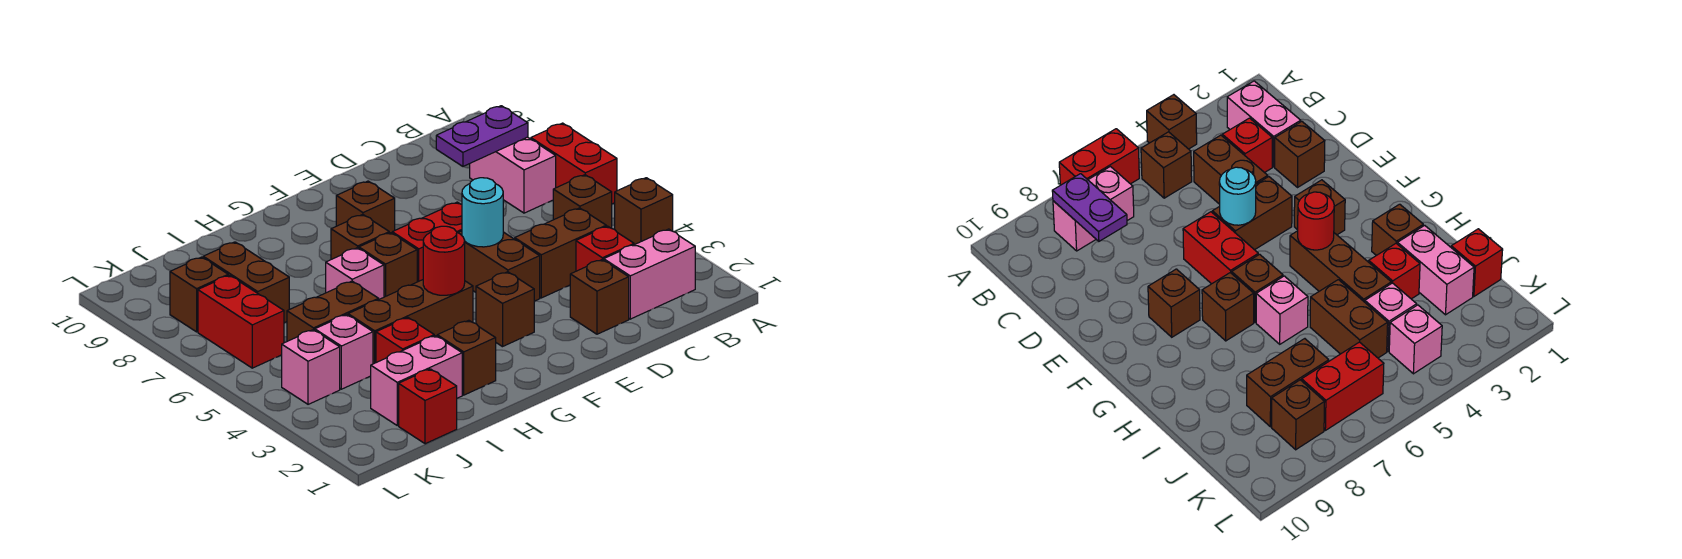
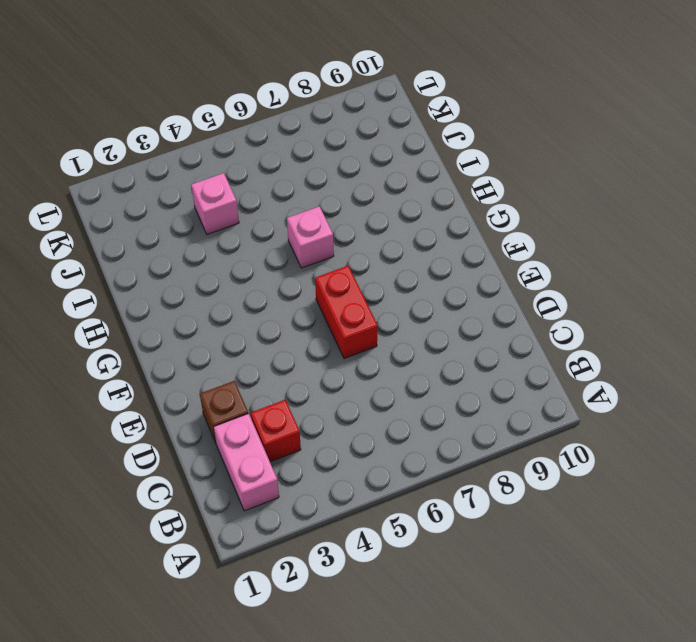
none -> brown 1x1 brick [615,178,673,245]
none -> red 1x2 brick [531,123,617,204]
none -> brown 1x1 brick [553,175,612,228]

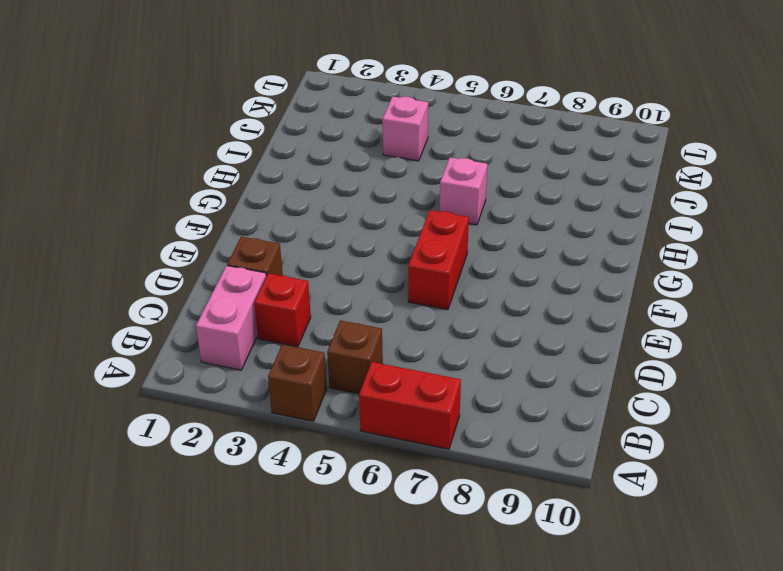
none -> pink 1x2 brick [470,137,556,213]
none -> brown 1x2 brick [515,208,606,298]
none -> brown 1x2 brick [458,231,540,301]

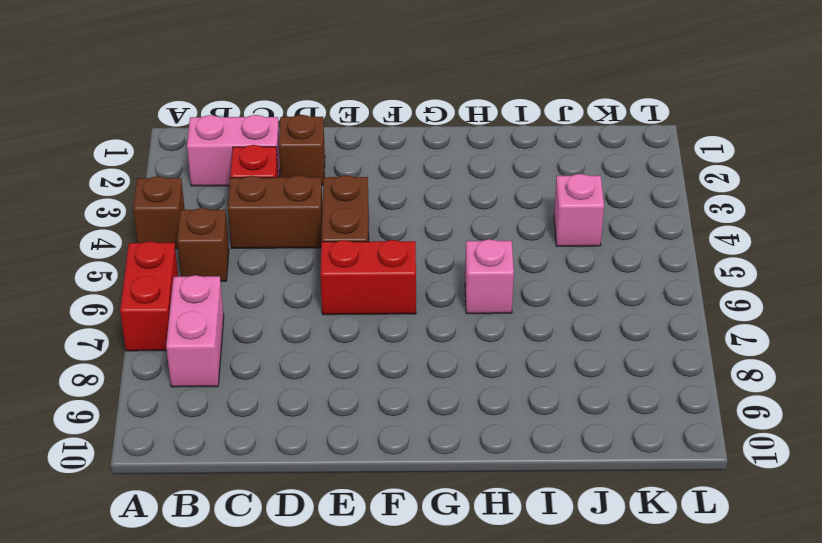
none -> brown 1x1 brick [476,272,534,347]
none -> brown 1x1 brick [336,181,395,233]
none -> brown 1x3 brick [348,280,473,364]

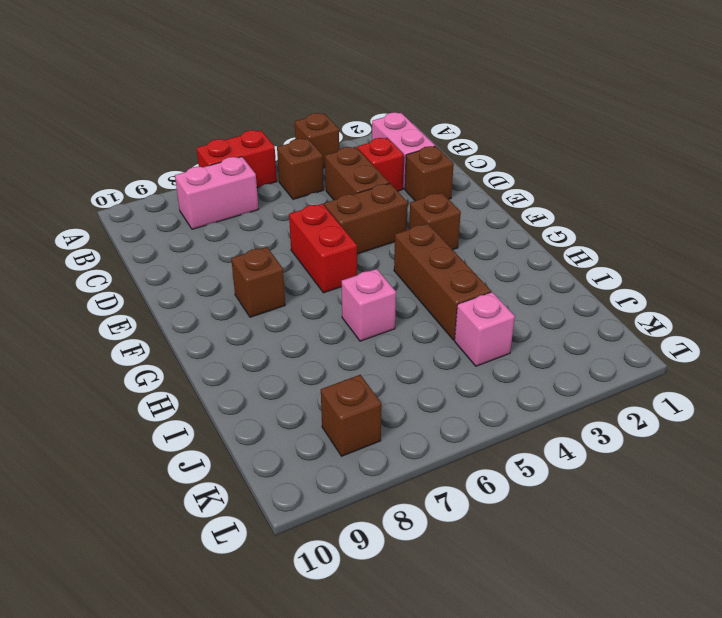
none -> brown 1x1 brick [359,233,417,297]
none -> brown 1x1 brick [331,214,389,259]
none -> brown 1x1 brick [437,320,496,395]

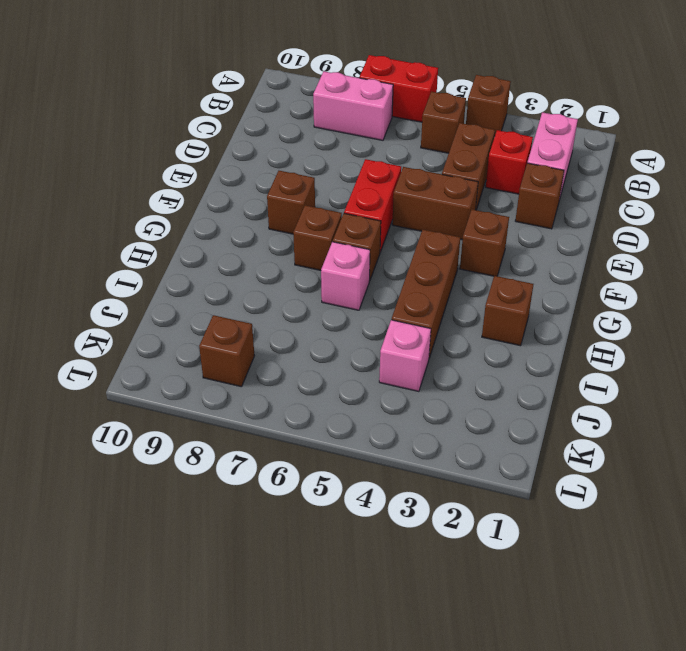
none -> pink 1x2 brick [371,336,462,425]
none -> red 1x1 brick [376,317,434,363]
none -> brown 1x2 brick [287,281,379,341]

